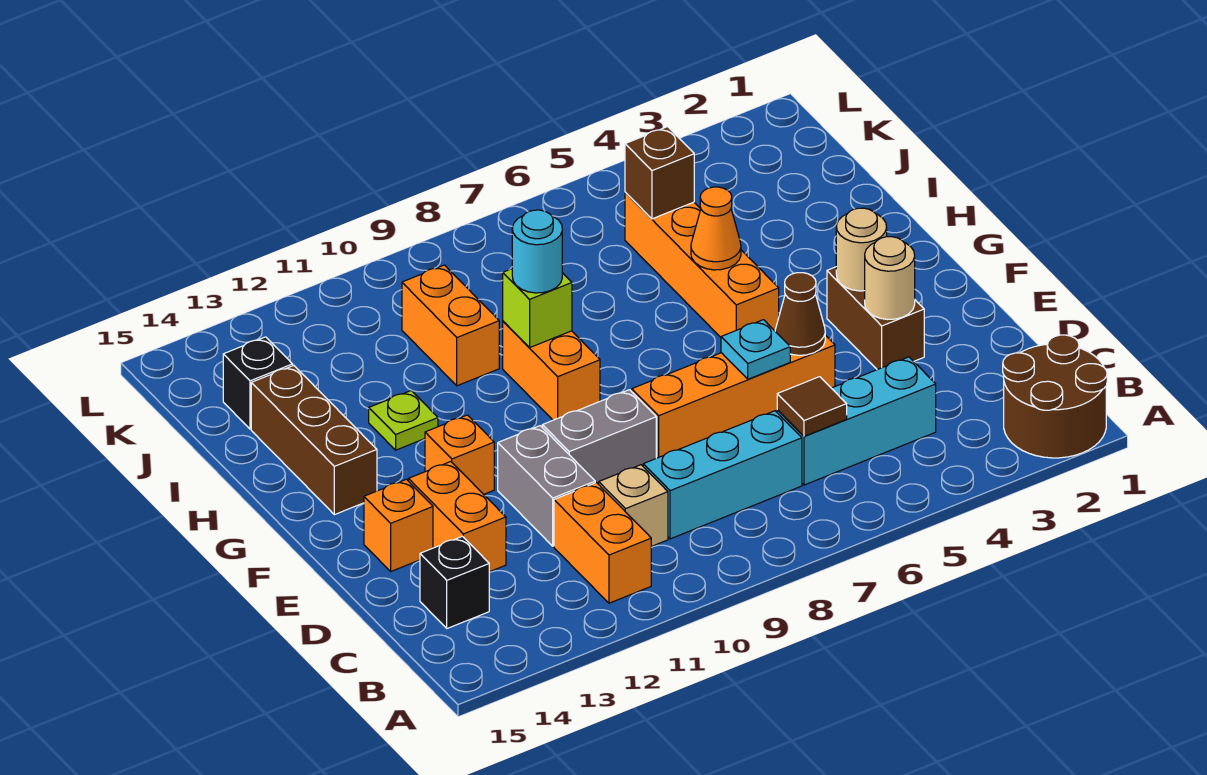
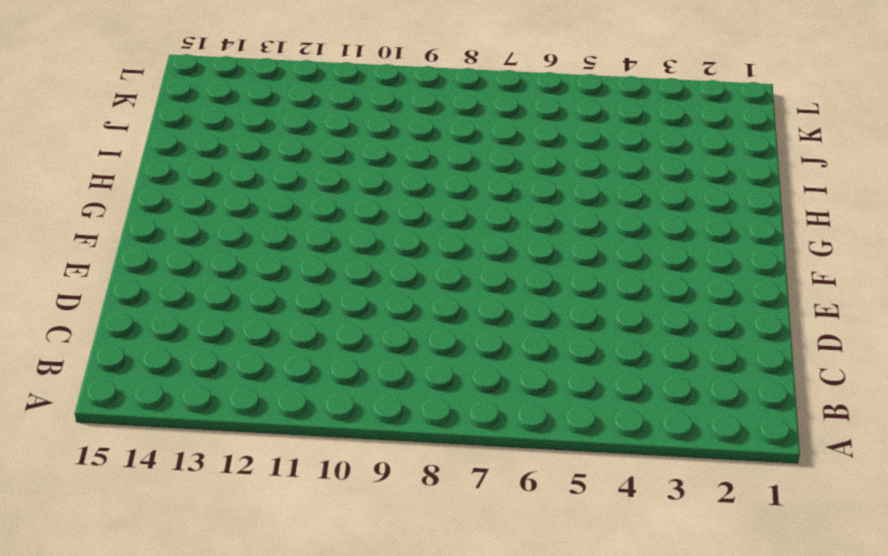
none -> brown 2x2 round brick [1003,335,1107,458]
none -> orange 1x2 brick [554,483,651,603]
none -> cyan 1x3 brick [777,357,936,485]

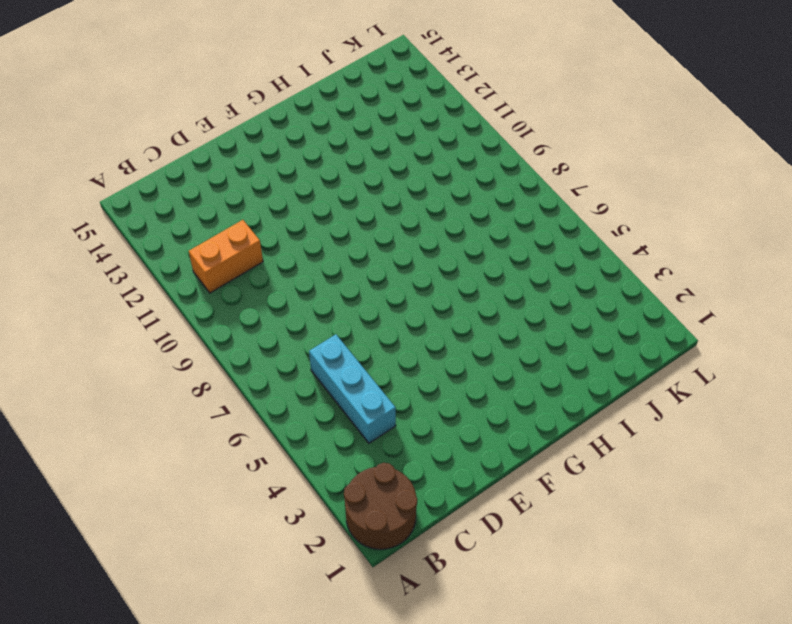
none -> cyan 1x3 brick [643,411,802,539]
none -> tan 1x1 brick [599,465,668,547]
none -> black 1x1 brick [420,536,489,628]

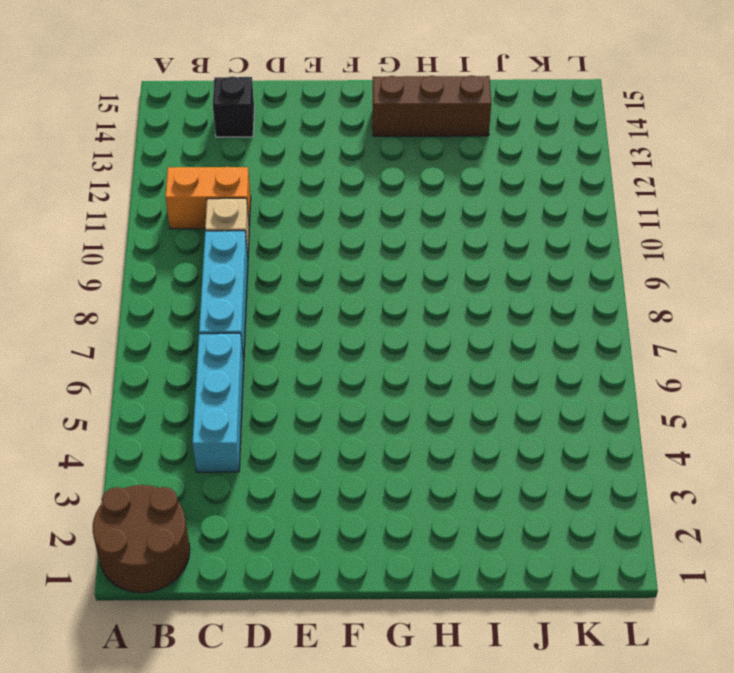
none -> grey 1x2 brick [498,426,595,546]
none -> orange 1x2 brick [408,462,506,572]
none -> brown 1x2 brick [827,267,924,370]

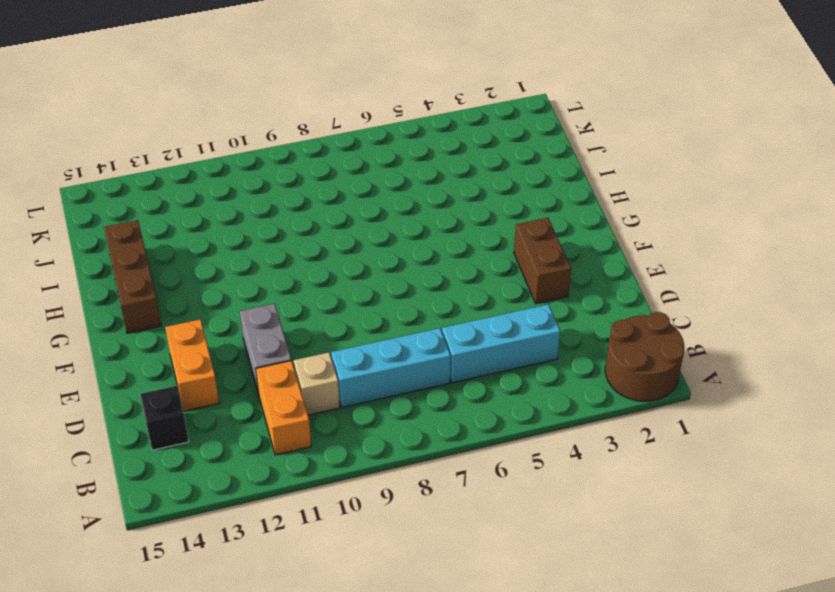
none -> orange 1x4 brick [632,335,835,458]
none -> grey 1x2 brick [542,390,656,484]
none -> orange 1x1 brick [364,479,433,571]

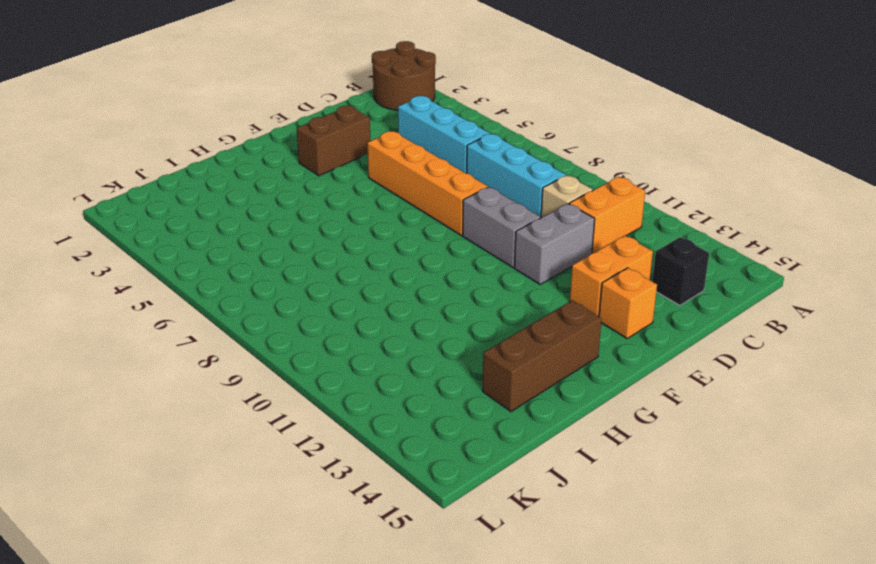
none -> orange 1x1 brick [425,415,494,494]
none -> orange 1x4 brick [625,193,779,337]
none -> orange 1x2 brick [503,321,600,420]

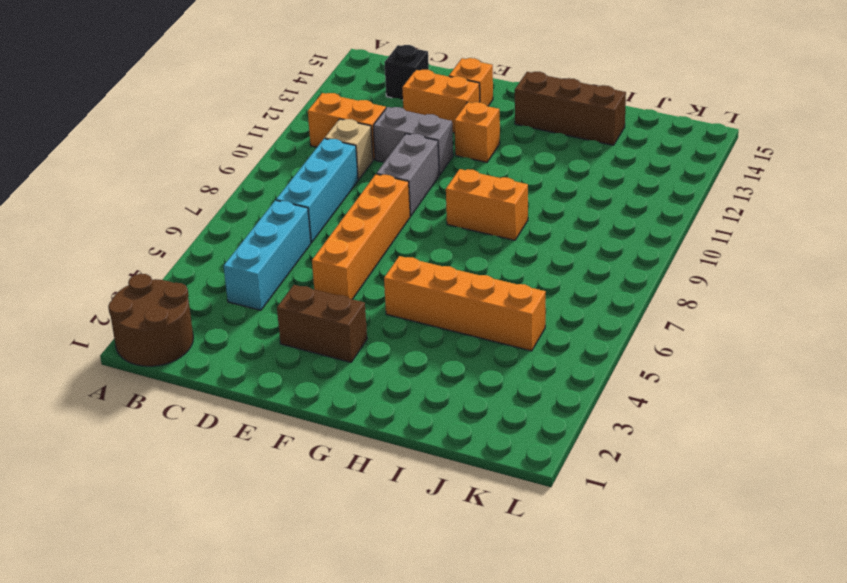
none -> lime 1x1 plate [369,391,438,450]
none -> orange 1x2 brick [402,265,499,386]
none -> black 1x1 brick [223,337,293,429]

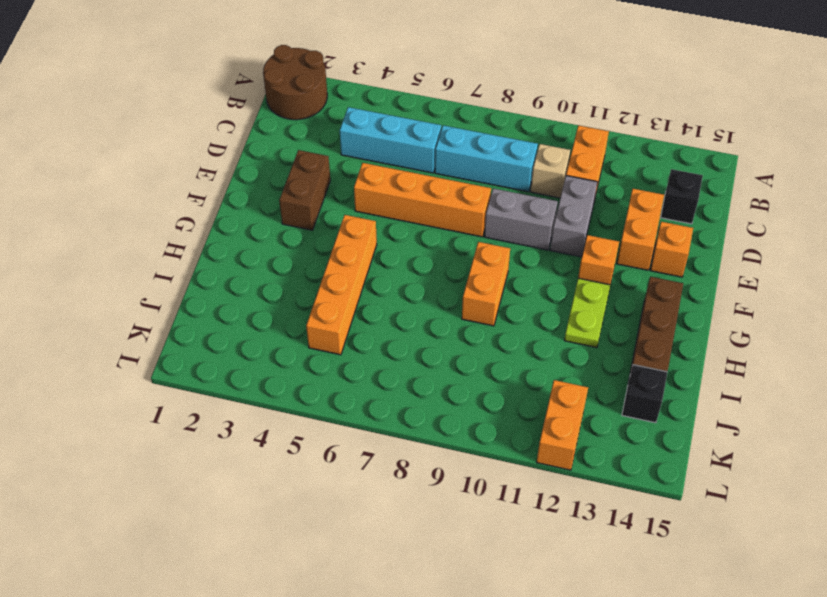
lime 1x2 plate [564,278,610,348] -> lime 1x1 plate [369,391,438,450]
orange 1x2 brick [537,380,588,470] -> orange 1x2 brick moved to [402,265,499,386]
none -> brown 1x1 tile [777,377,847,436]
none -> tan 1x1 round brick [865,237,915,319]
none -> brown 1x1 cone [775,273,825,355]

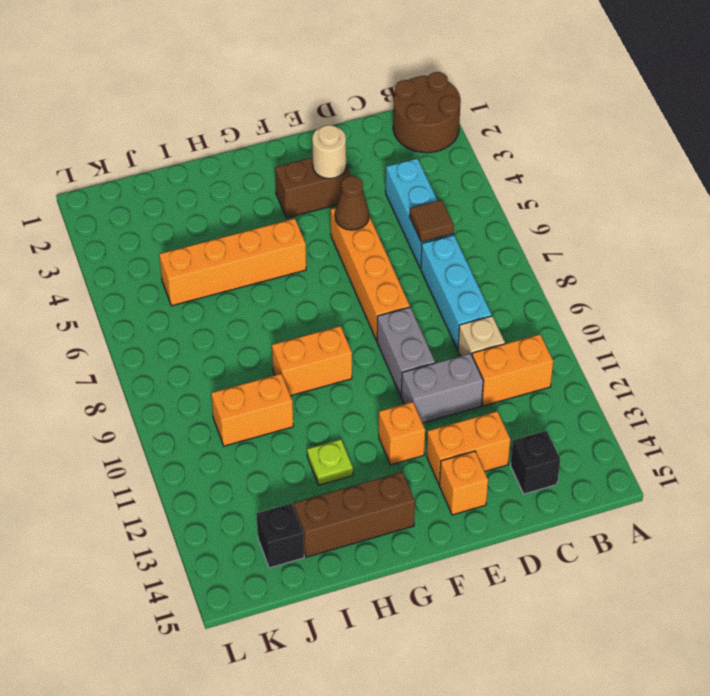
none -> cyan 1x1 plate [721,320,790,379]
none -> tan 1x1 round brick [836,208,887,291]
none -> orange 1x1 cone [691,187,741,270]

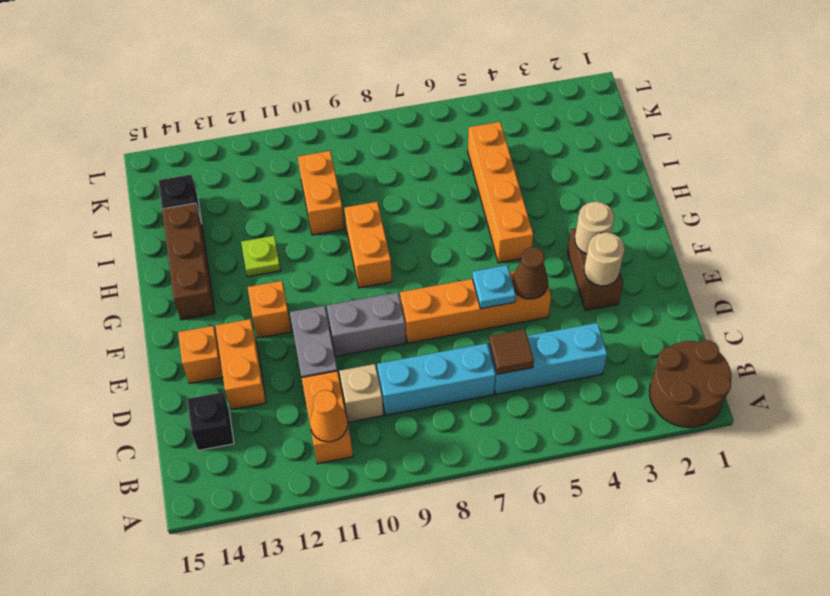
orange 1x1 cone [310,390,347,442] -> orange 1x1 cone moved to [691,187,741,270]
none -> lime 1x1 brick [503,269,572,347]
none -> brown 1x1 brick [625,127,694,219]
none -> cyan 1x1 round brick [512,210,562,293]

